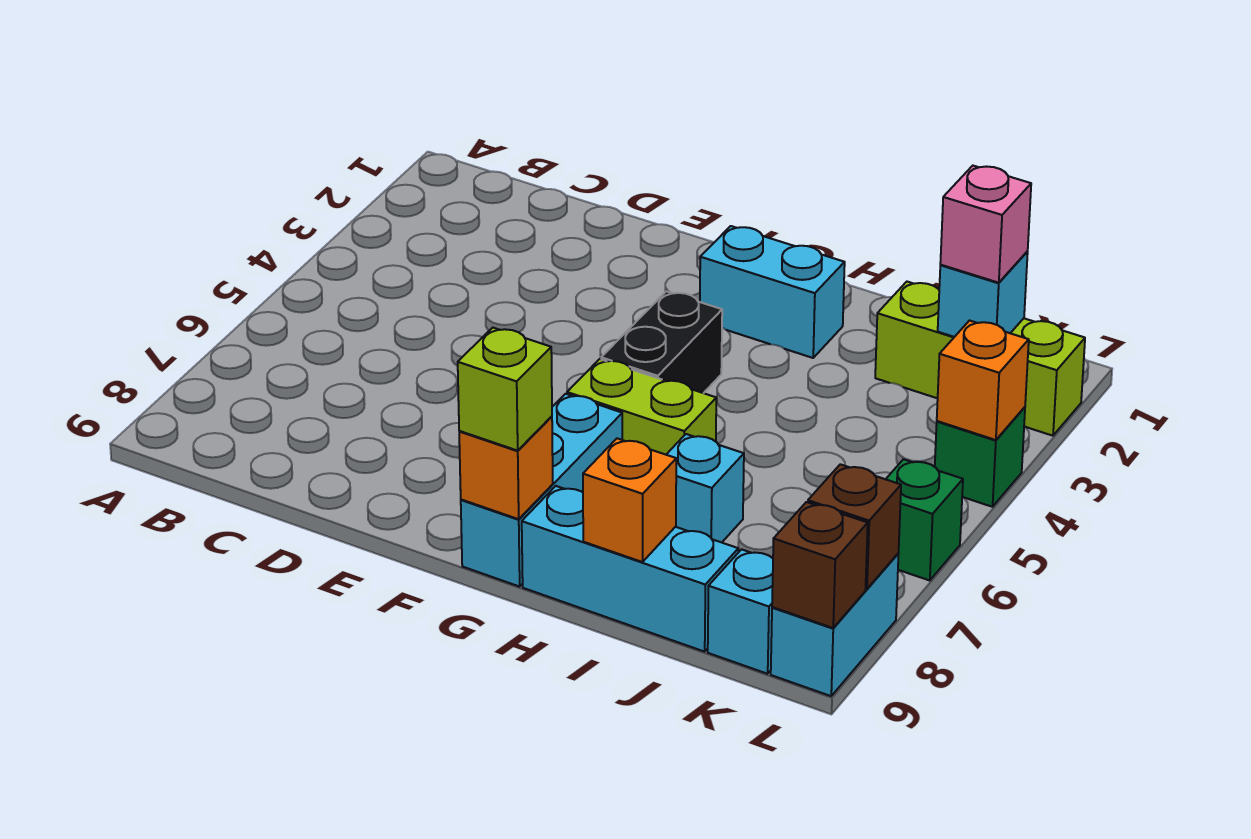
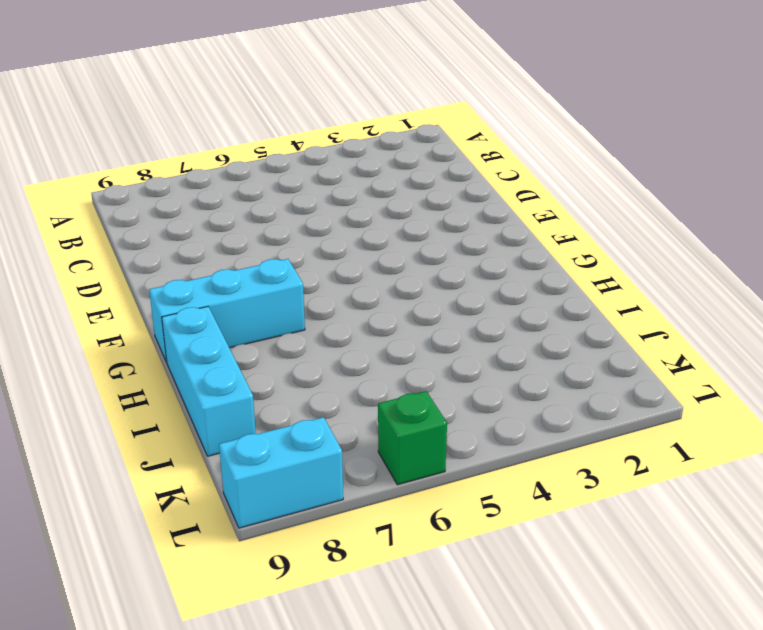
none -> cyan 1x2 brick [700,226,845,358]
none -> black 1x2 brick [601,291,722,393]
none -> lime 1x2 brick [567,359,716,455]

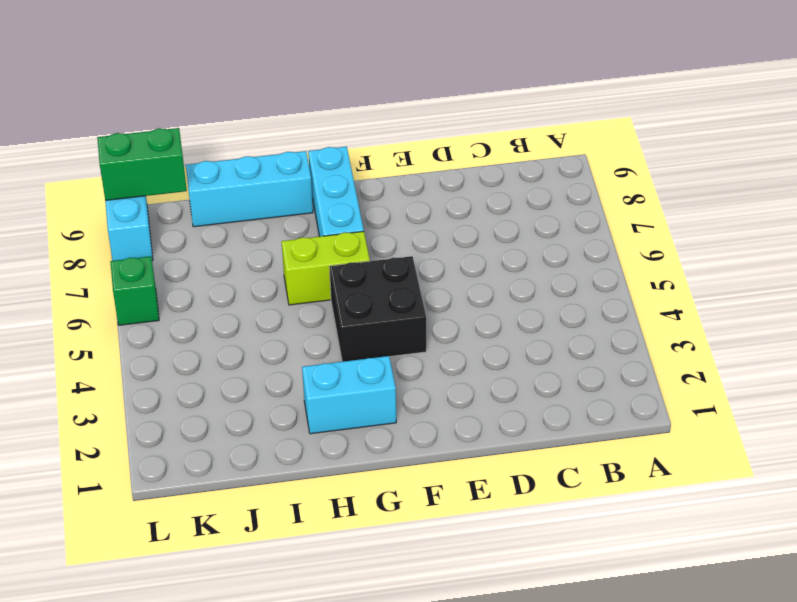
black 2x2 brick [329,256,426,362] -> black 1x2 brick [601,291,722,393]
green 1x2 brick [97,128,187,201] -> brown 1x1 brick [772,502,868,628]
none -> cyan 1x1 brick [666,434,744,542]
none -> lime 1x3 brick [875,282,1085,436]
none -> cyan 1x1 brick [708,549,773,674]

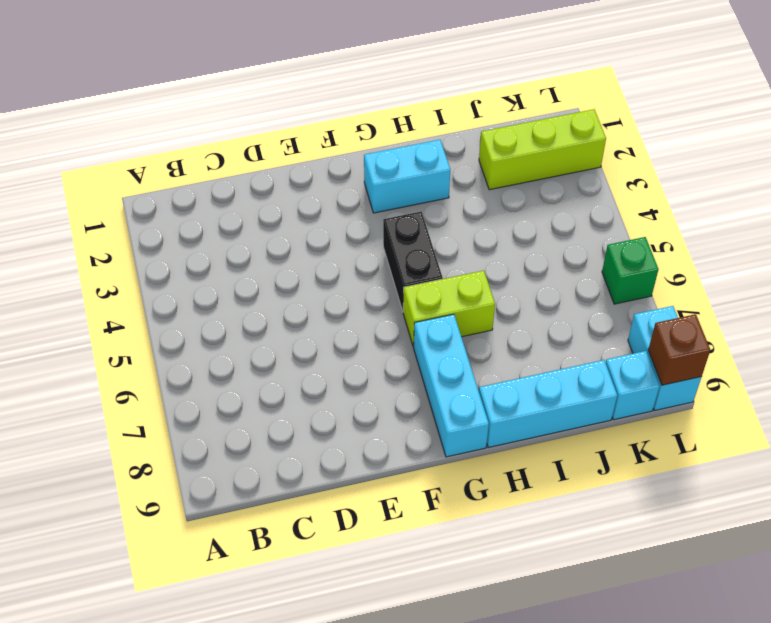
none -> cyan 1x1 brick [666,434,744,542]
none -> green 1x1 brick [934,407,1025,507]
none -> orange 1x1 brick [459,416,553,519]

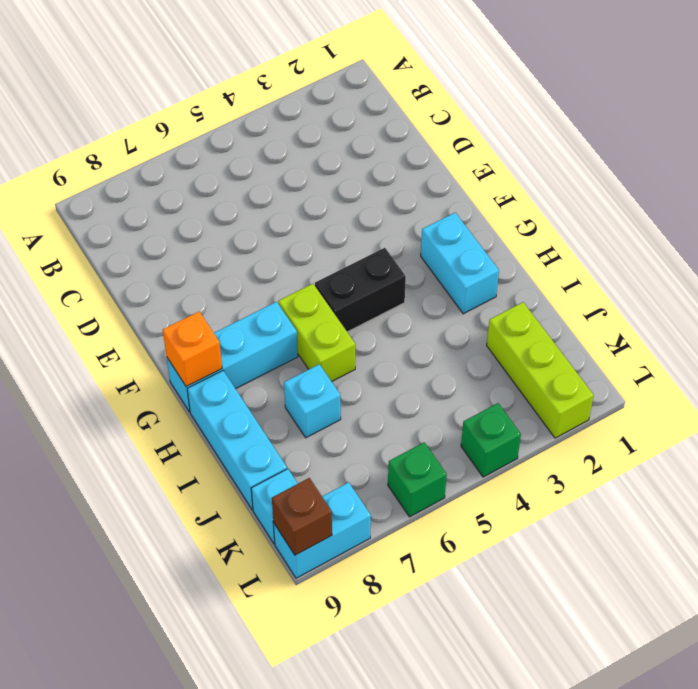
none -> orange 1x1 brick [583,438,676,562]
none -> cyan 1x1 brick [938,252,1028,337]
none -> orange 1x1 brick [937,321,1029,440]

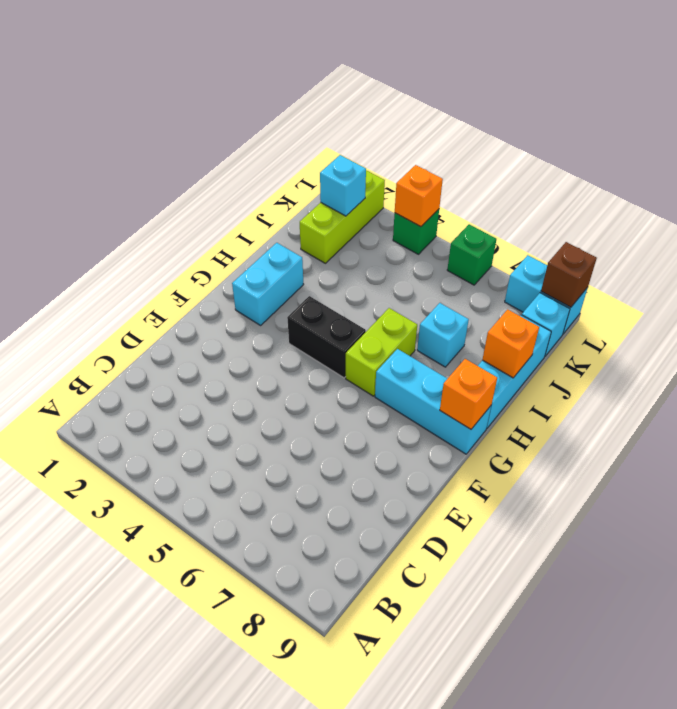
none -> brown 1x1 brick [808,464,901,589]
none -> lime 1x1 brick [458,328,552,451]
none -> pink 1x1 brick [940,166,1031,283]

